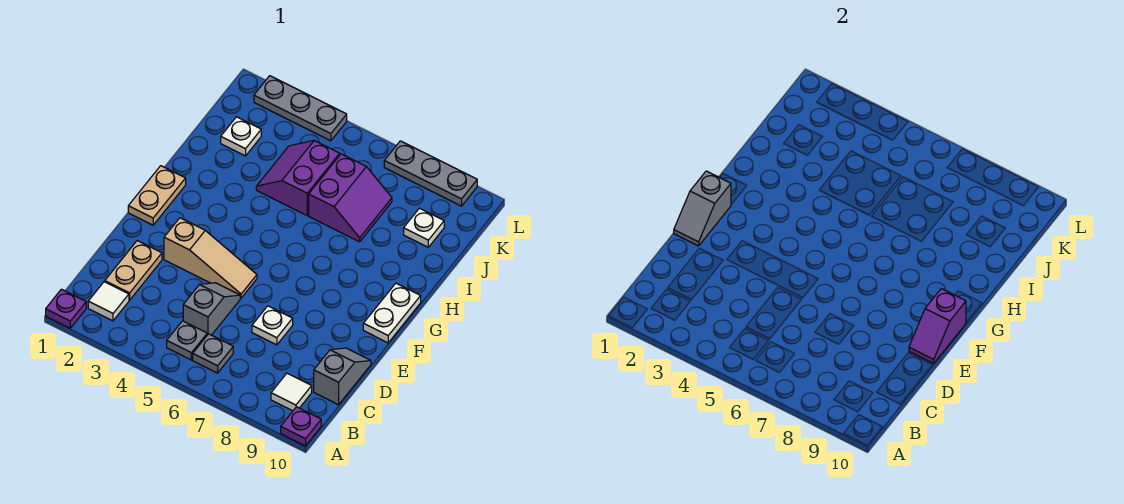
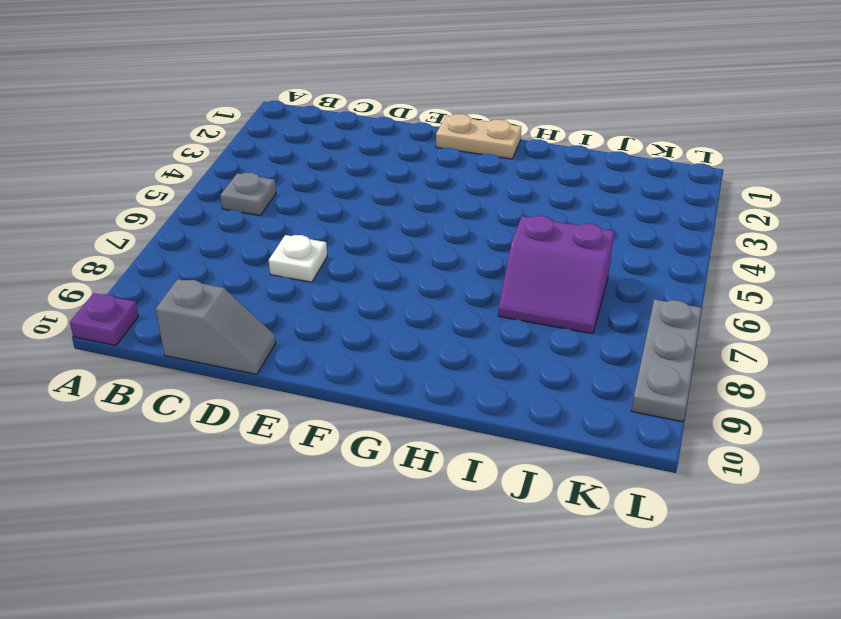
none -> purple 1x1 plate [46,289,86,328]
none -> white 1x1 tile [88,282,129,321]
none -> grey 1x1 plate [193,334,233,373]

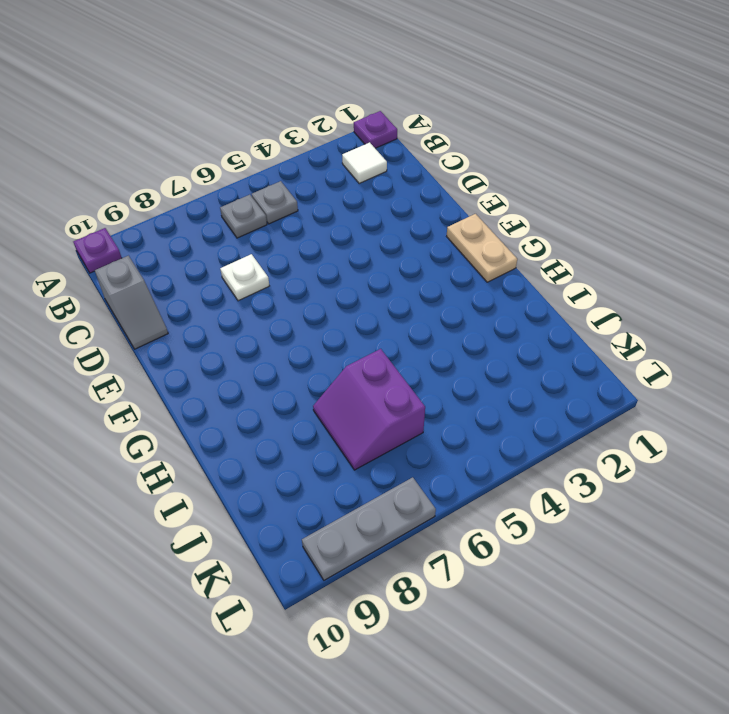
none -> white 1x1 tile [271,373,312,411]
none -> tan 1x2 plate [105,241,162,300]
none -> grey 1x2 slope [183,283,240,335]

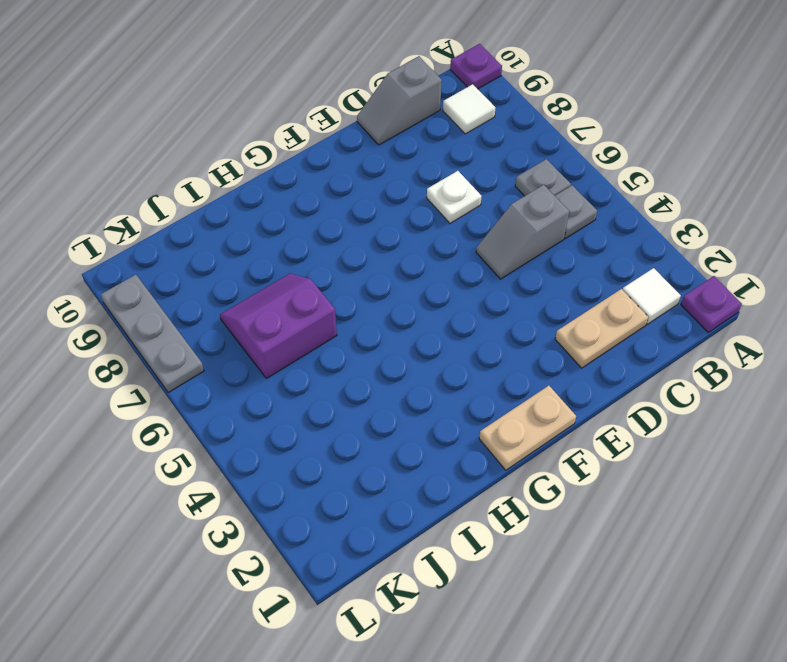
none -> tan 1x3 slope [164,218,257,298]
none -> white 1x2 plate [363,283,421,343]
none -> purple 2x2 slope [256,141,340,215]

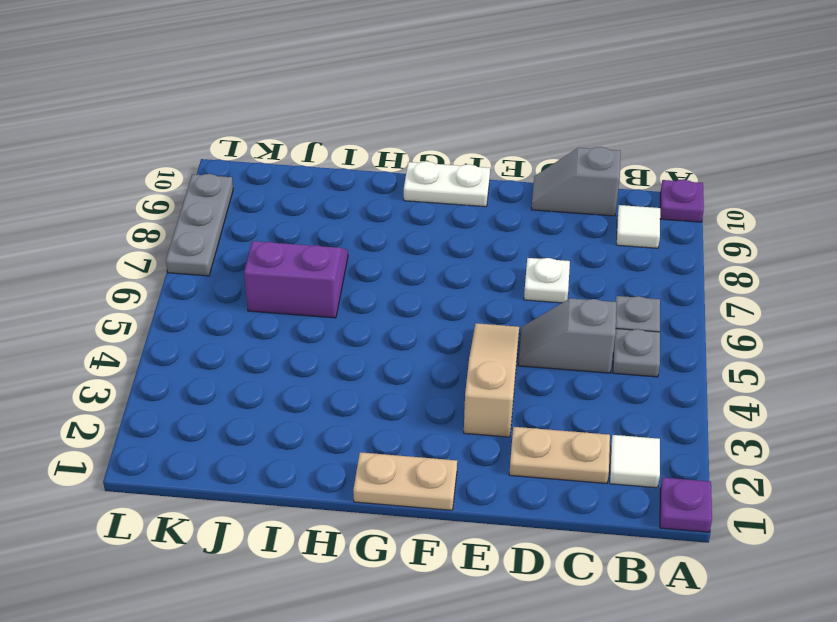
none -> purple 2x2 slope [256,141,340,215]
none -> white 1x1 plate [221,117,261,156]
none -> white 1x1 plate [404,208,444,247]

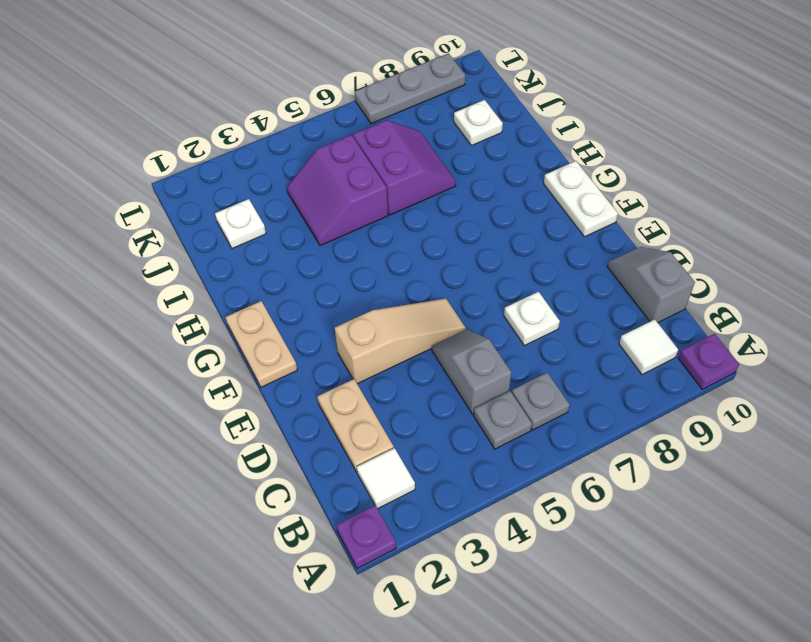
none -> grey 1x3 plate [254,76,347,141]
none -> grey 1x2 slope [674,171,731,246]
none -> purple 1x2 slope [909,289,966,363]

